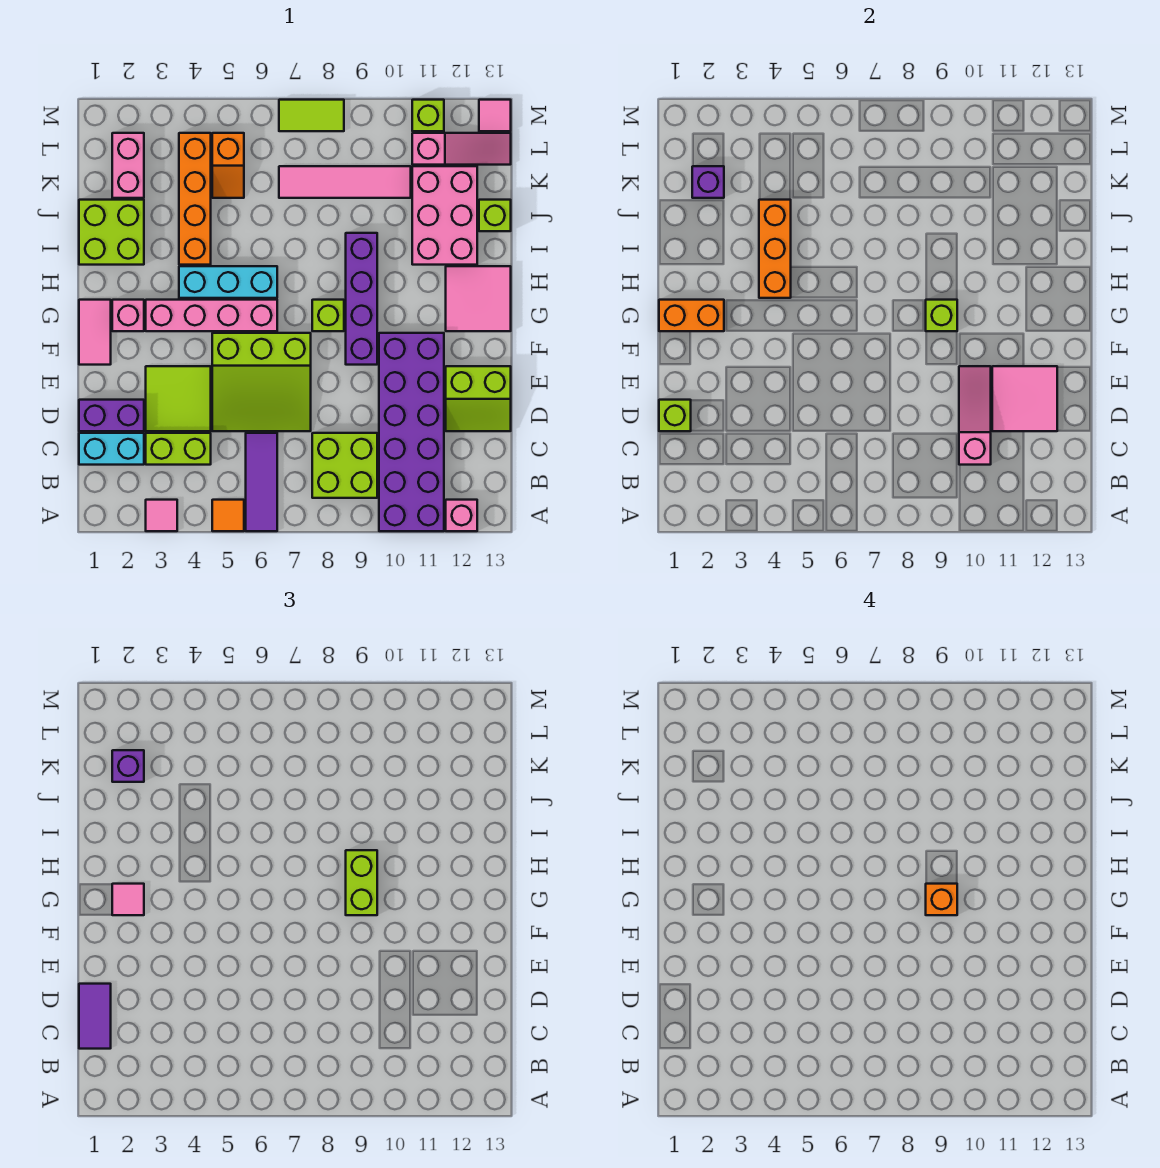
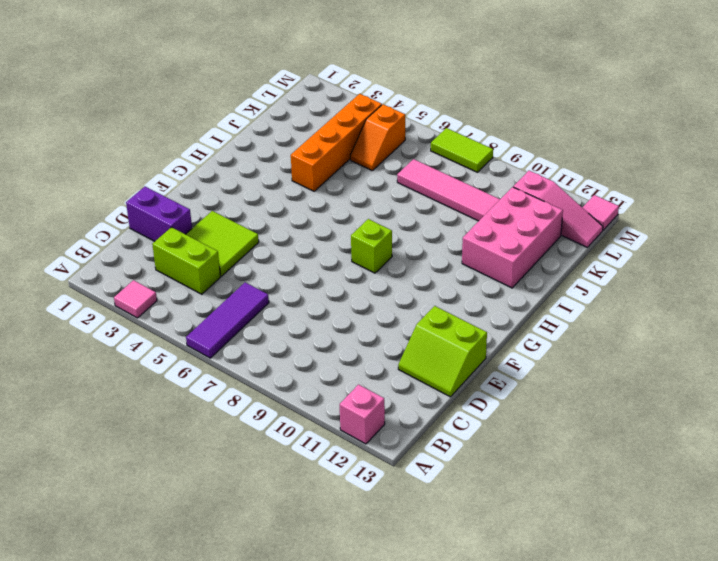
none -> orange 1x1 tile [212,500,244,531]
none -> purple 2x6 brick [379,333,444,531]
none -> lime 2x2 brick [312,433,377,498]
none -> cyan 1x2 brick [79,433,144,465]

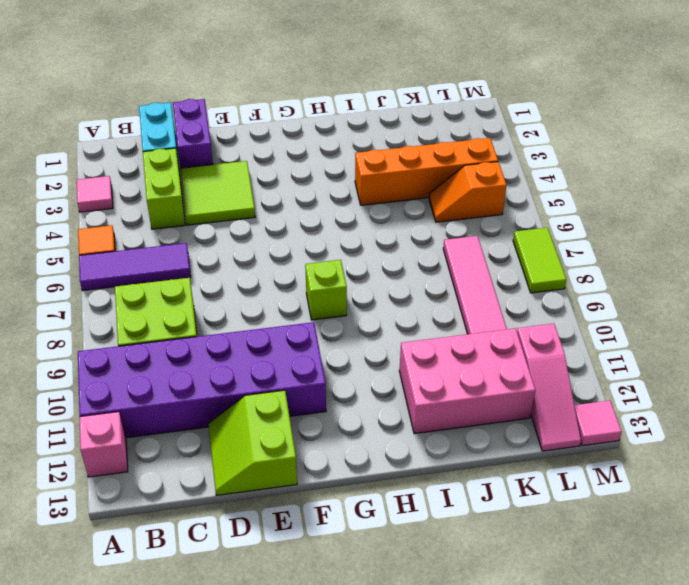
none -> lime 3x3 slope [212,333,311,431]
none -> pink 1x2 tile [79,300,111,365]
none -> purple 1x4 brick [346,233,377,365]
none -> pink 1x1 brick [112,300,144,331]

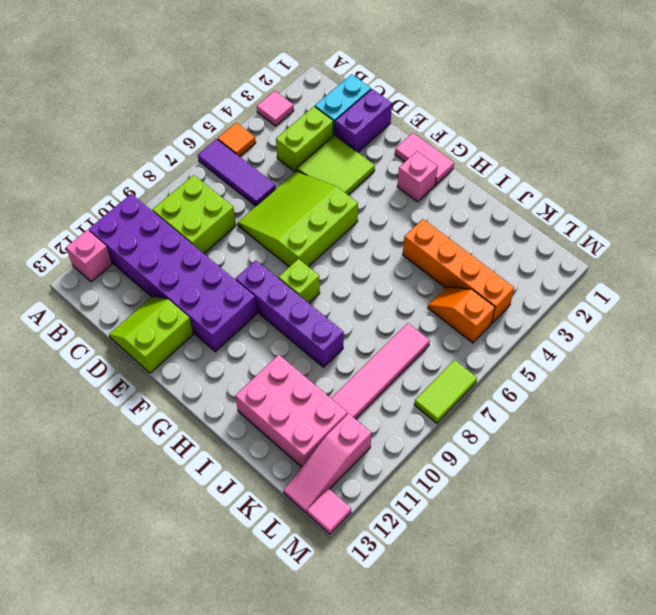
none -> pink 1x4 brick [146,300,277,331]
none -> pink 2x2 tile [446,266,511,331]
none -> cyan 1x3 brick [179,266,277,298]
none -> lime 2x2 brick [79,200,144,265]

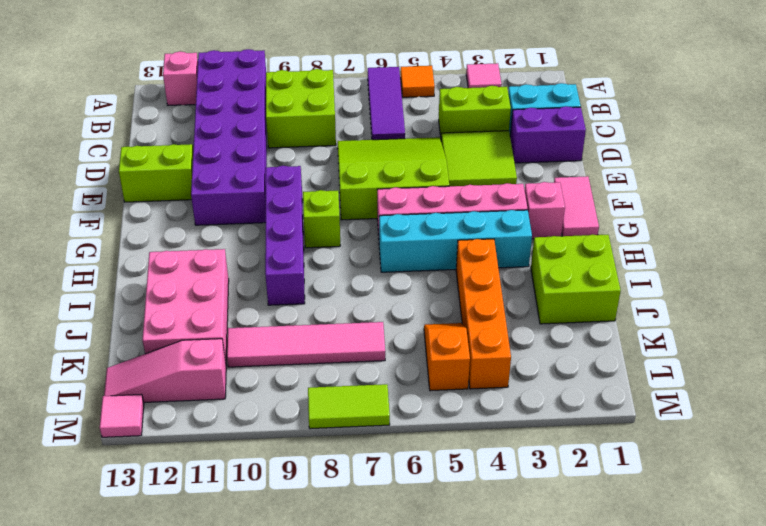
cyan 1x4 brick [379,210,532,272] -> cyan 1x3 brick [179,266,277,298]
none -> pink 2x2 tile [446,266,511,331]
none -> lime 1x1 brick [479,200,511,231]
none -> pink 1x2 brick [112,133,144,198]
none -> lime 1x1 brick [412,100,444,131]

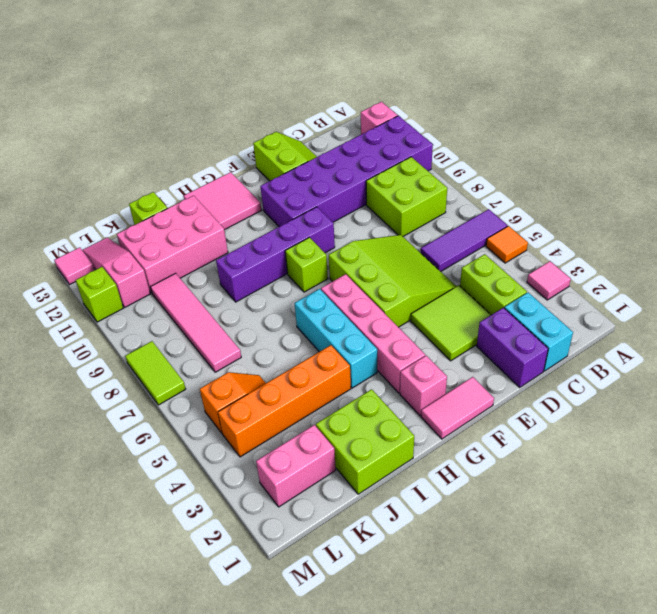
none -> pink 1x3 slope [959,366,991,465]
none -> lime 1x1 brick [659,400,691,431]
none -> pink 2x2 tile [992,366,1057,431]
none -> orange 1x2 brick [659,300,724,331]

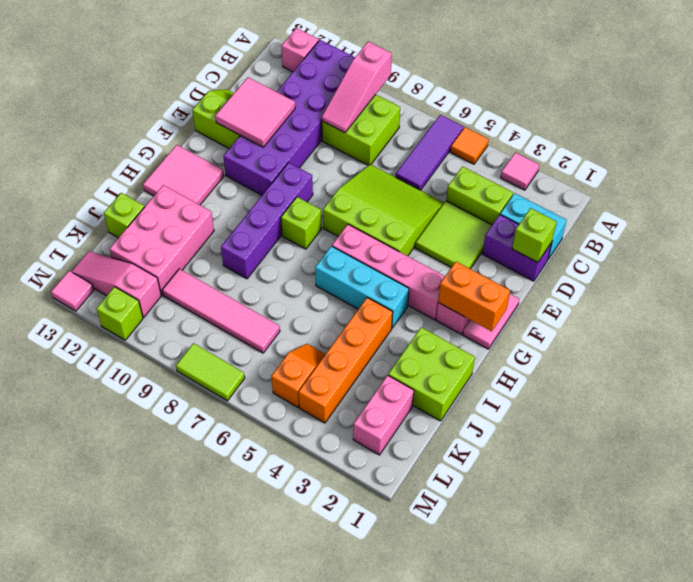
pink 1x3 slope [322,41,392,133] -> pink 1x3 slope moved to [959,366,991,465]
none -> lime 1x1 brick [926,300,957,331]
none -> orange 1x3 brick [759,200,791,298]
none -> purple 1x1 brick [692,166,724,198]
none -> purple 1x2 tile [79,984,111,1049]

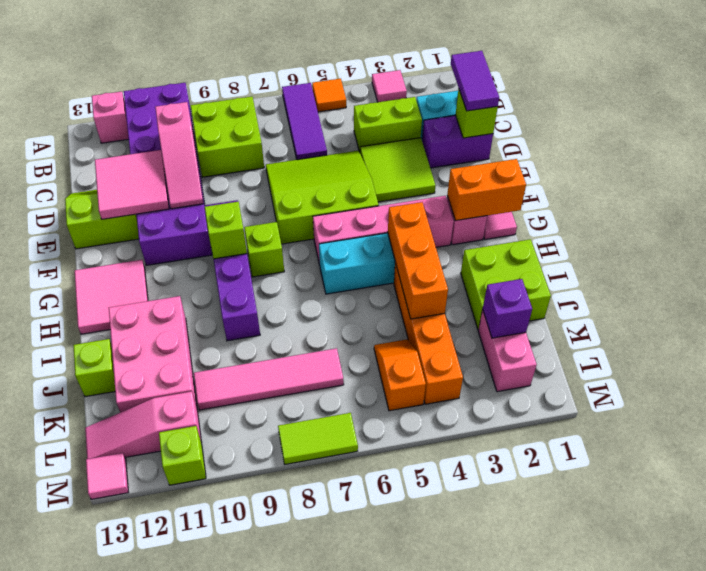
none -> pink 1x1 tile [112,884,144,915]
none -> lime 1x2 brick [346,850,377,915]
none -> purple 1x1 brick [112,750,144,782]
none -> orange 1x1 brick [926,884,957,915]

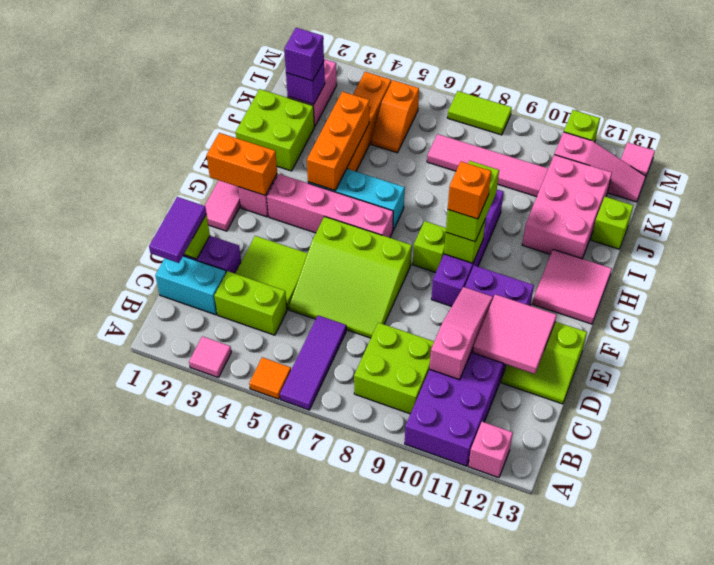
none -> pink 1x1 tile [112,884,144,915]

